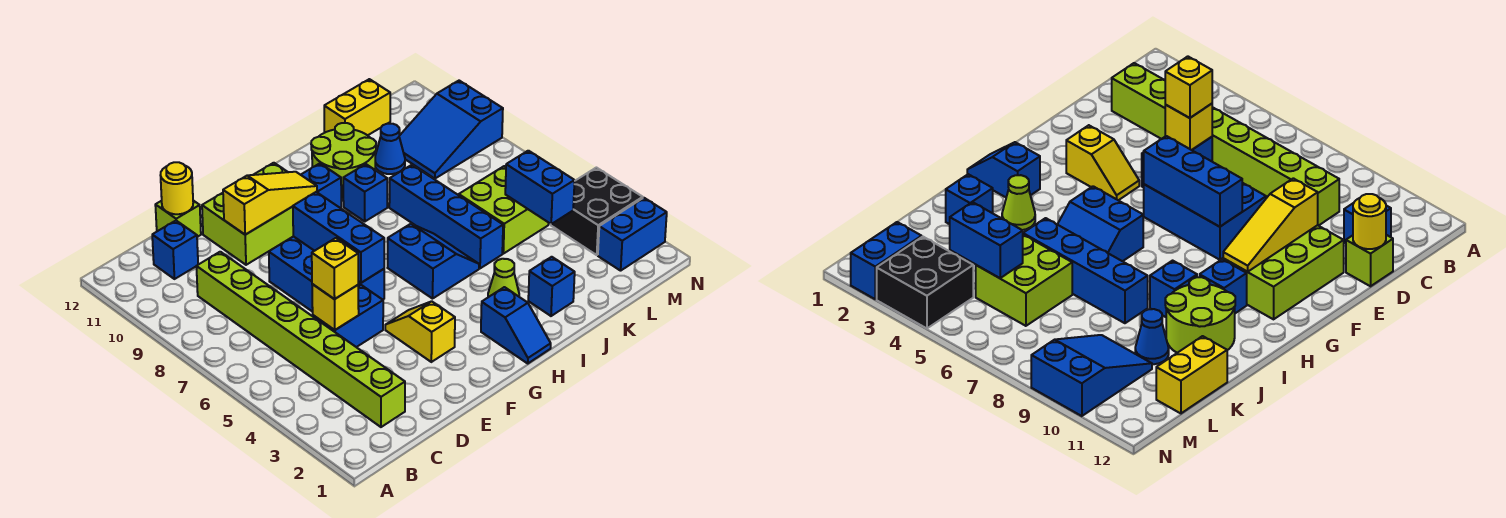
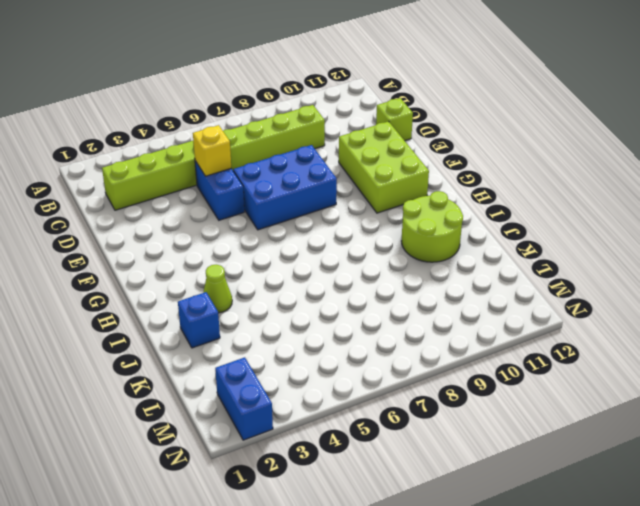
none -> blue 1x1 brick [152,221,198,279]
none -> yellow 1x2 slope [385,301,455,362]
none -> blue 1x2 slope [481,287,551,363]

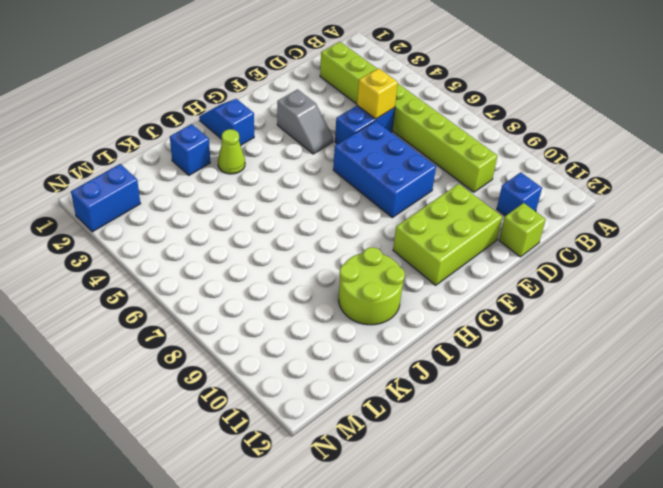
grey 1x2 slope [277,89,333,154] -> yellow 1x2 slope [385,301,455,362]
none -> blue 2x2 slope [388,224,479,299]
none -> blue 1x1 brick [301,163,341,208]
none -> blue 1x1 brick [343,164,387,222]

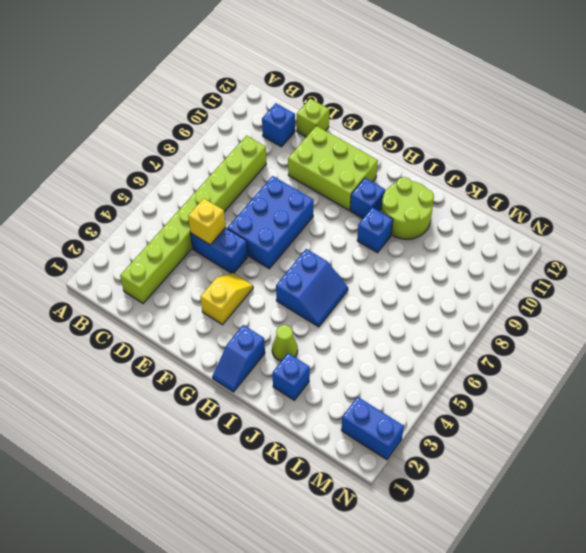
none -> blue 1x4 brick [389,165,503,268]
none -> lime 2x2 brick [459,166,549,254]
none -> blue 1x1 cone [375,124,405,174]

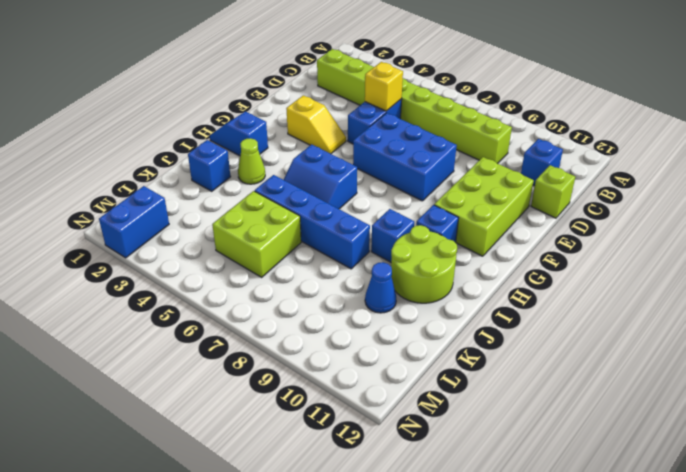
none -> yellow 1x2 brick [324,79,390,135]
none -> blue 2x3 slope [399,81,503,179]
none -> black 2x2 brick [551,168,643,255]

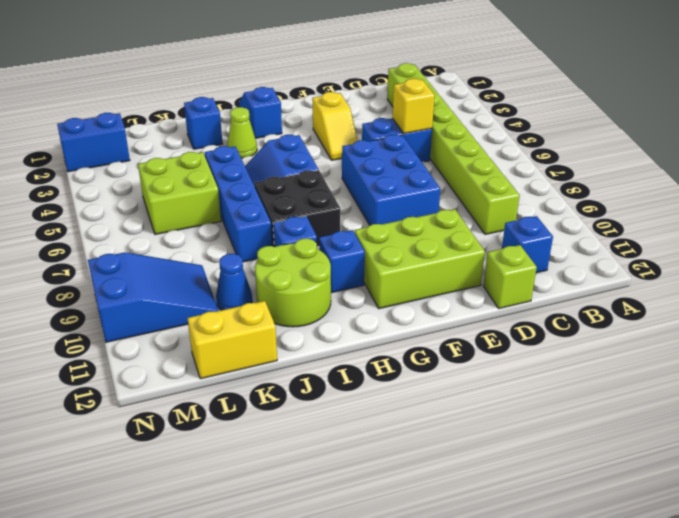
black 2x2 brick [254,170,340,247] -> black 2x2 brick moved to [551,168,643,255]
none -> yellow 1x1 round brick [160,162,193,214]
none -> yellow 1x3 slope [223,172,317,235]
none -> blue 1x3 brick [292,192,384,283]

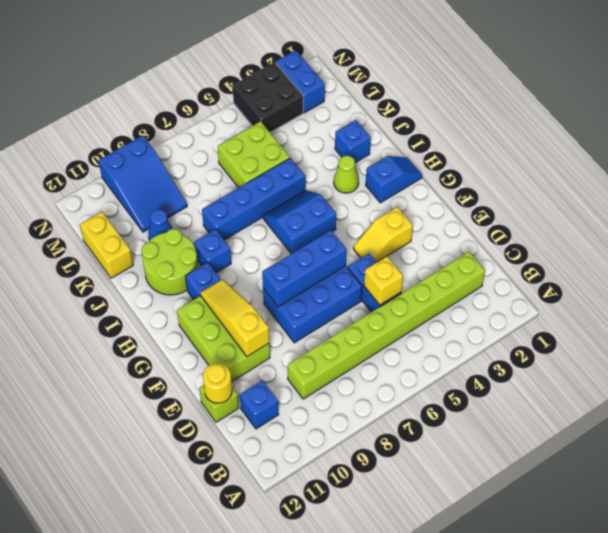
none -> blue 1x2 brick [505,151,575,224]
none -> yellow 1x1 brick [312,238,358,299]

